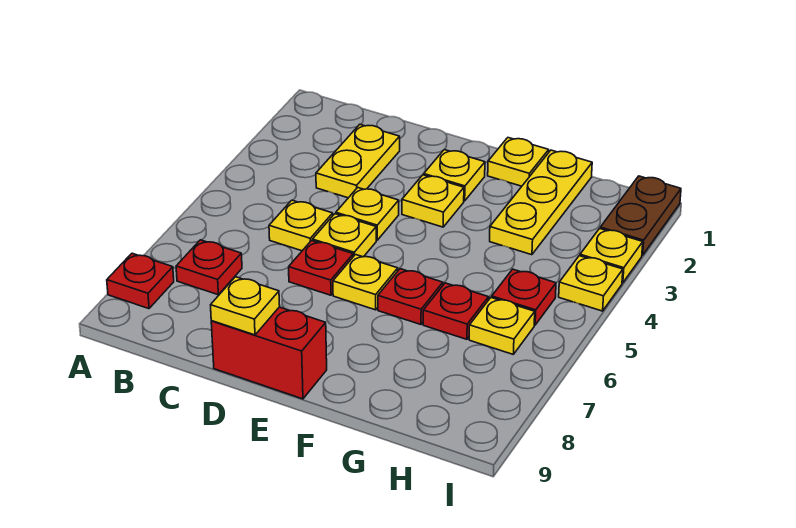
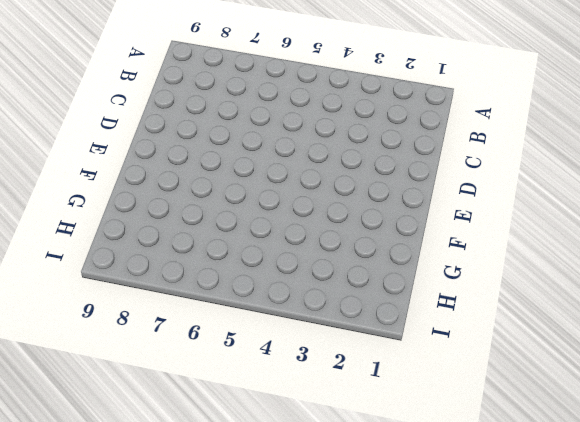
none -> red 1x1 plate [107,253,174,309]
none -> red 1x1 plate [176,240,242,295]
none -> yellow 1x2 plate [316,124,400,198]

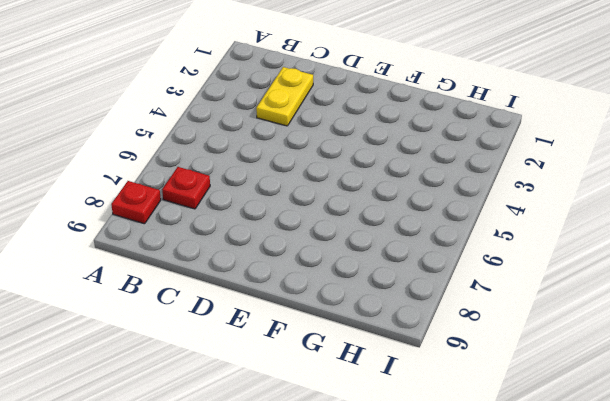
none -> yellow 1x1 plate [269,200,333,251]
none -> yellow 1x1 plate [336,188,399,240]
none -> yellow 1x1 plate [312,214,376,257]

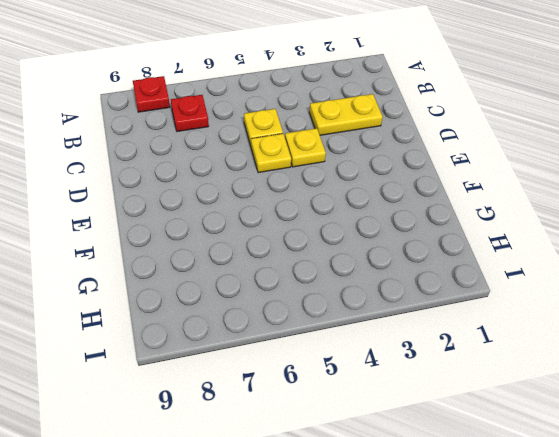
none -> red 1x1 plate [289,241,353,295]
none -> red 1x2 brick [211,307,327,399]
none -> yellow 1x1 plate [424,150,485,201]

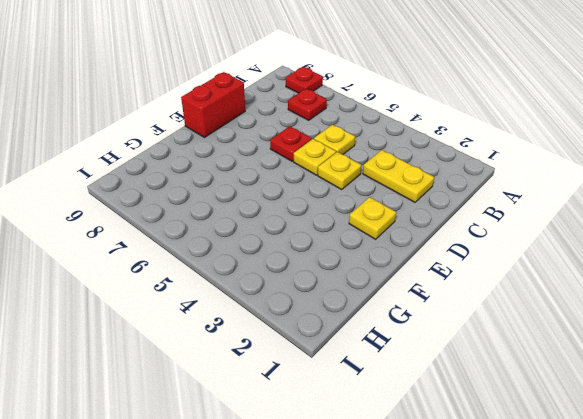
none -> yellow 1x1 plate [402,175,464,227]
none -> yellow 1x1 plate [333,255,398,310]
none -> yellow 1x1 plate [488,138,549,186]

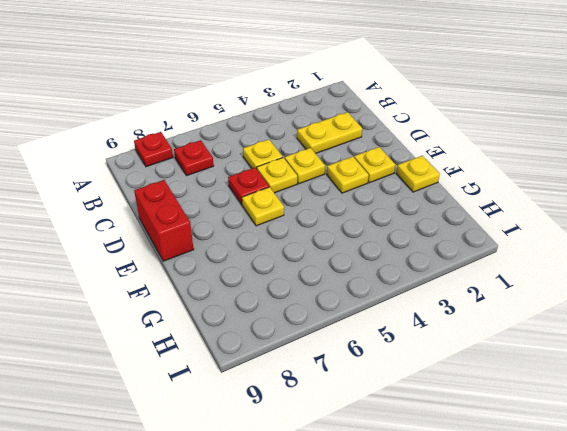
none -> red 1x1 plate [378,269,443,324]
none -> yellow 1x3 plate [490,150,592,255]
none -> red 1x1 plate [423,283,489,339]

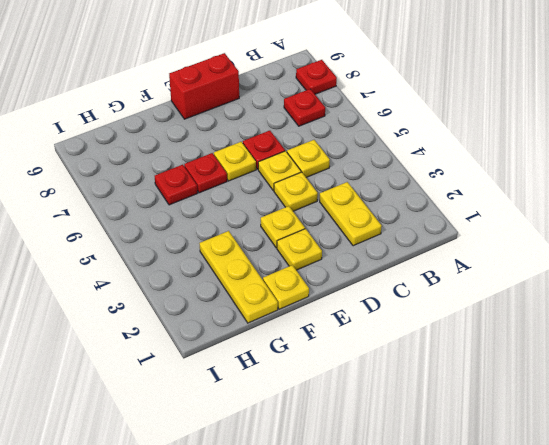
none -> red 1x1 plate [492,269,556,325]
none -> yellow 1x1 plate [469,298,535,354]
none -> brown 1x2 plate [600,176,681,255]

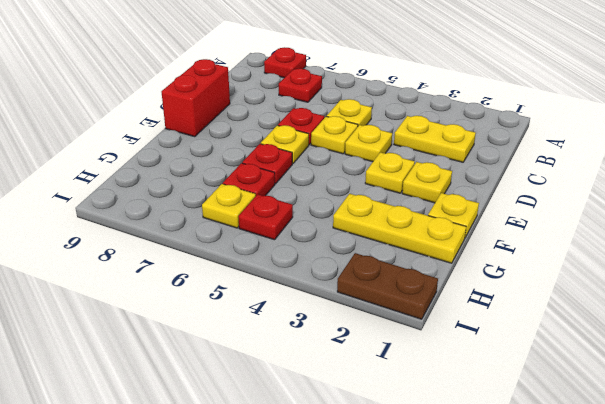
none -> yellow 1x1 plate [580,229,643,283]
none -> yellow 1x1 plate [559,256,623,311]
none -> yellow 1x1 plate [211,277,280,335]

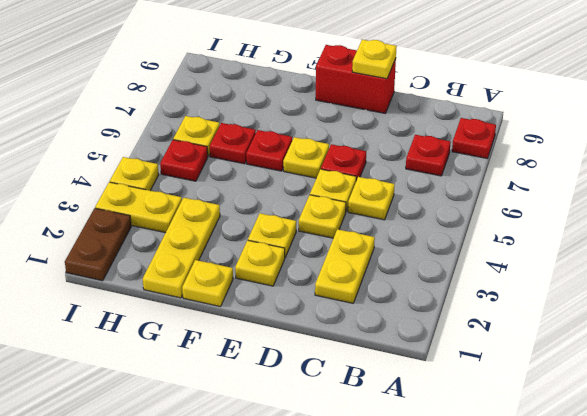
yellow 1x2 plate [95,182,182,233] -> yellow 1x1 plate [580,229,643,283]

